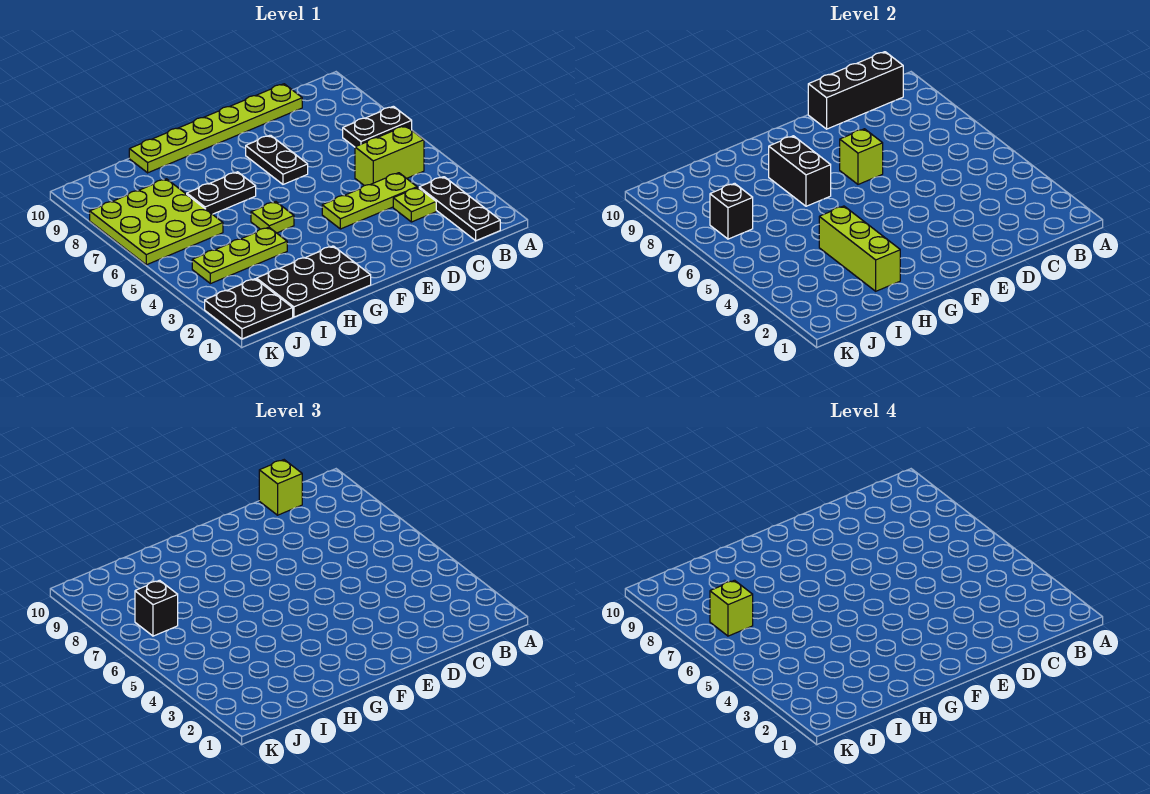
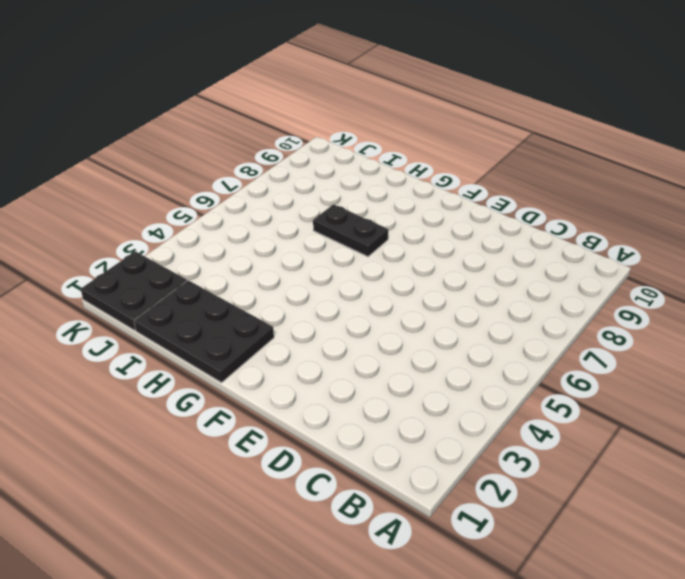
none -> black 1x2 plate [343,106,412,147]
none -> black 1x3 plate [419,177,500,241]
none -> lime 1x2 brick [355,126,424,186]

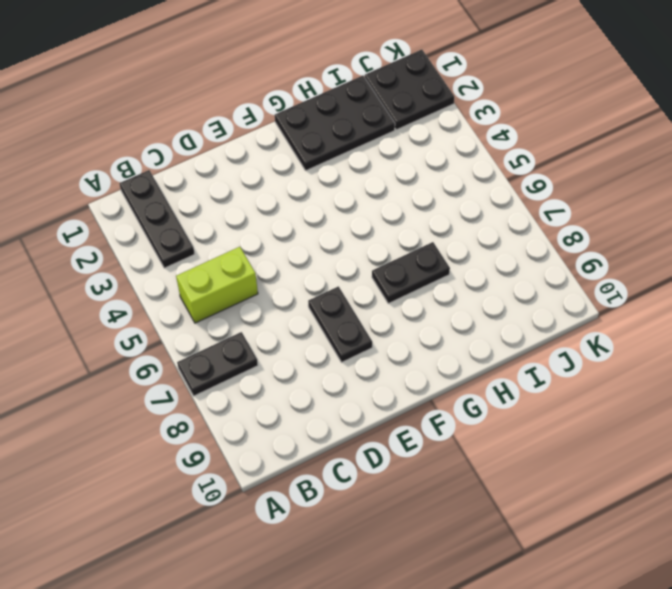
none -> lime 1x1 plate [393,188,436,222]
none -> lime 1x3 plate [322,173,417,229]
none -> lime 1x6 plate [129,84,302,173]

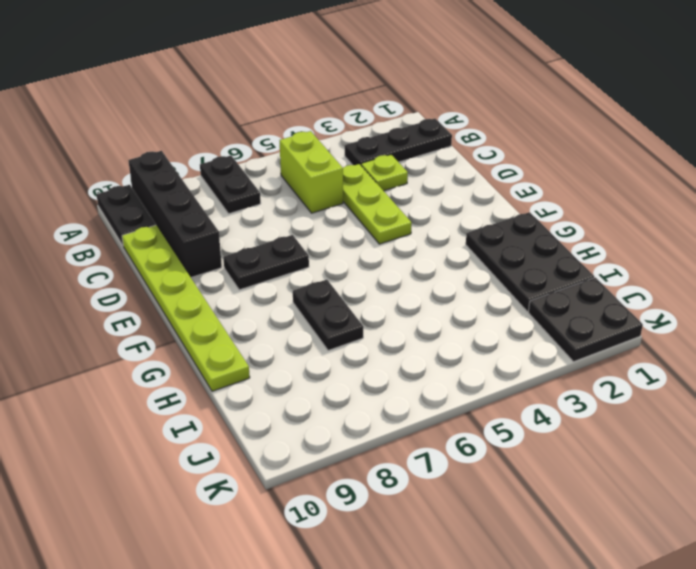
black 1x4 brick [128,151,222,277] -> none
black 1x2 plate [97,185,156,245] -> none
none -> lime 1x1 plate [251,202,294,233]
none -> lime 1x3 plate [192,227,287,284]
none -> lime 3x3 plate [90,179,223,265]

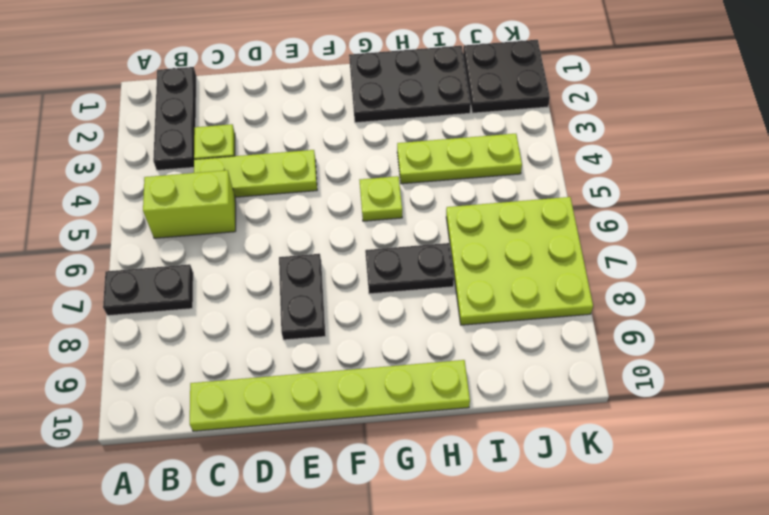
none -> black 1x3 brick [808,52,903,129]
none -> lime 1x1 brick [840,129,883,184]
none -> black 1x2 brick [769,136,831,206]

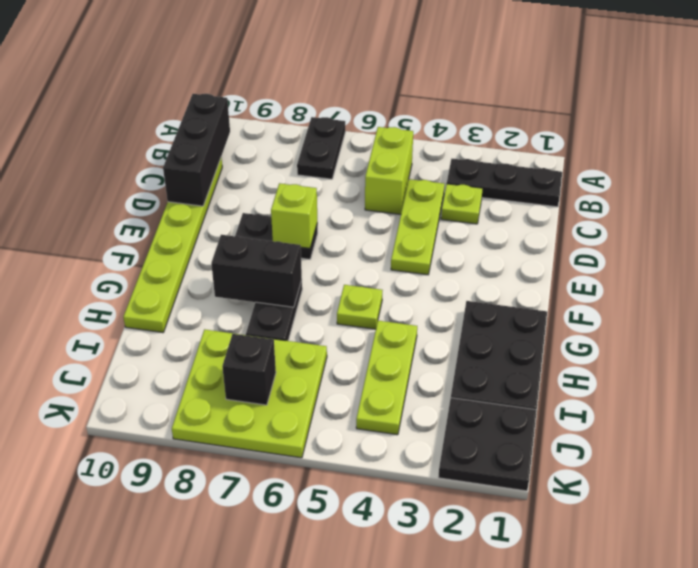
none -> lime 1x3 brick [819,206,900,291]
none -> lime 1x1 brick [259,460,302,515]
none -> black 1x1 brick [135,580,178,636]

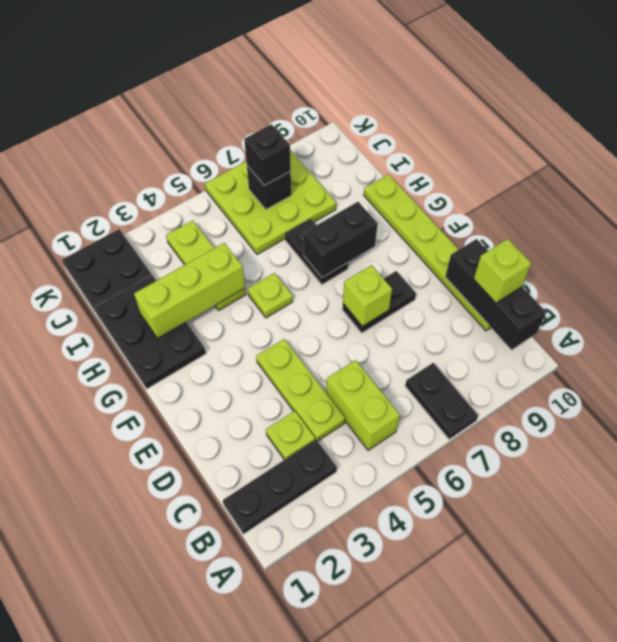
none -> lime 1x1 brick [710,580,753,636]

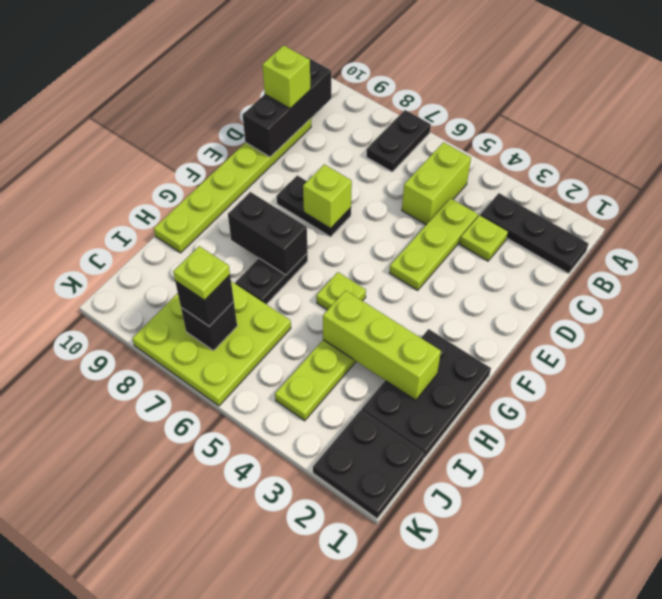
lime 1x1 plate [173,246,230,300] -> lime 1x1 brick [710,580,753,636]

